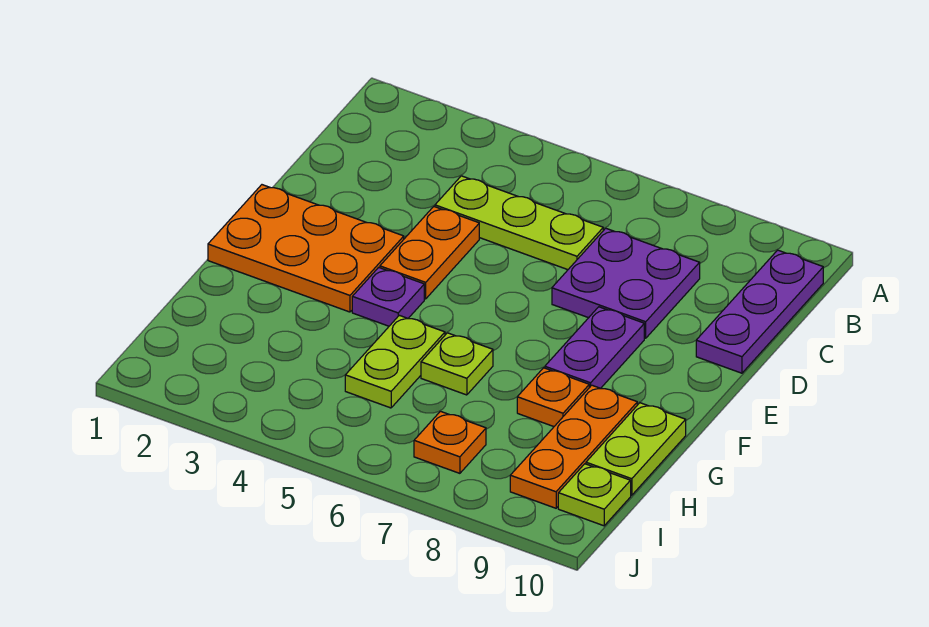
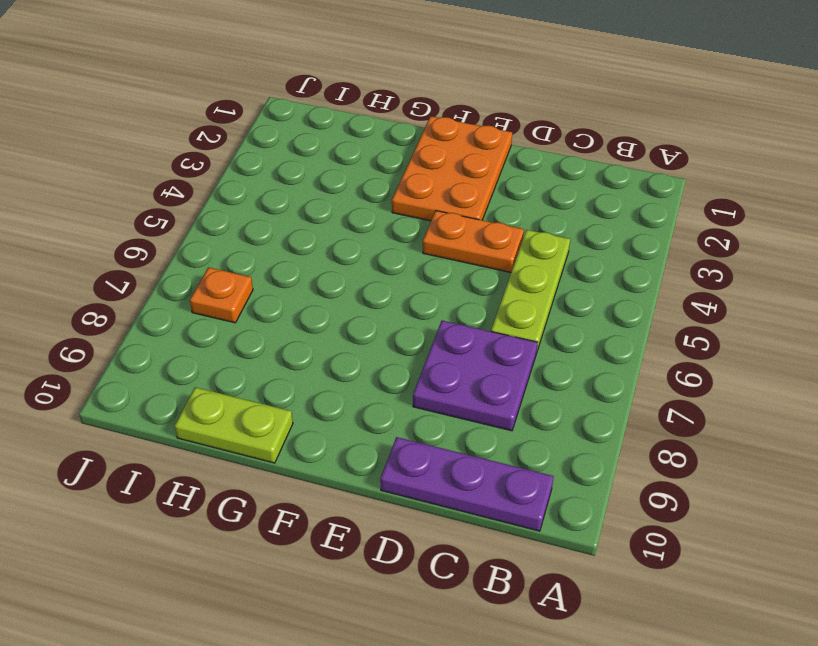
none -> purple 1x2 plate [545,307,644,388]
none -> purple 1x1 plate [352,267,424,326]
none -> lime 1x2 plate [345,315,445,408]

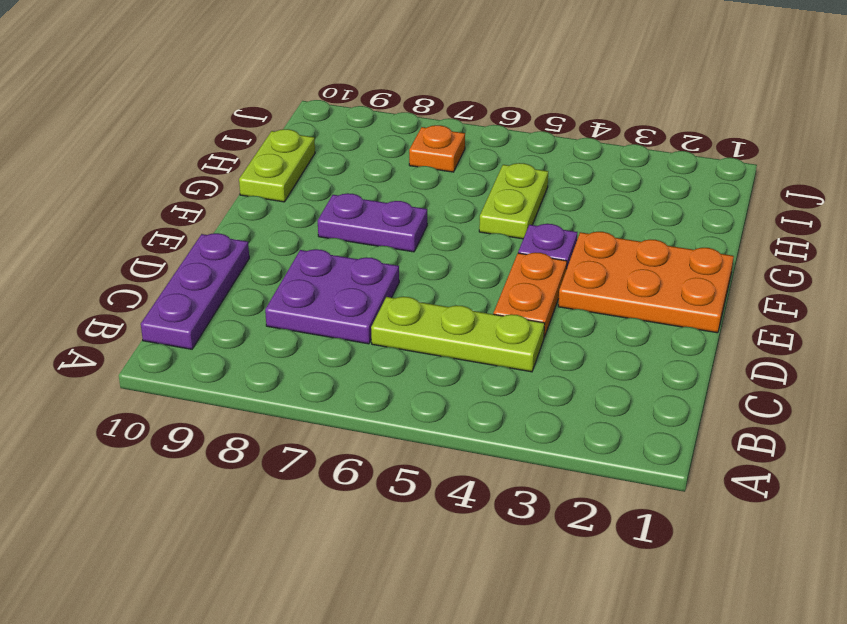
purple 1x2 plate [318,193,427,252] -> purple 1x2 plate turned to [545,307,644,388]
none -> lime 1x1 plate [421,333,493,395]
none -> orange 1x1 plate [517,368,589,427]
none -> orange 1x3 plate [510,385,637,508]

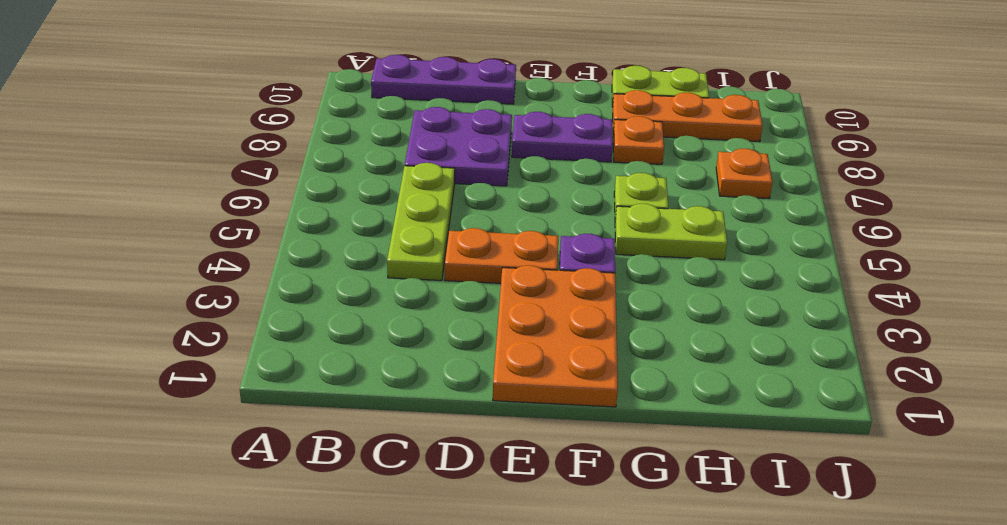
none -> lime 1x1 plate [558,464,631,526]

